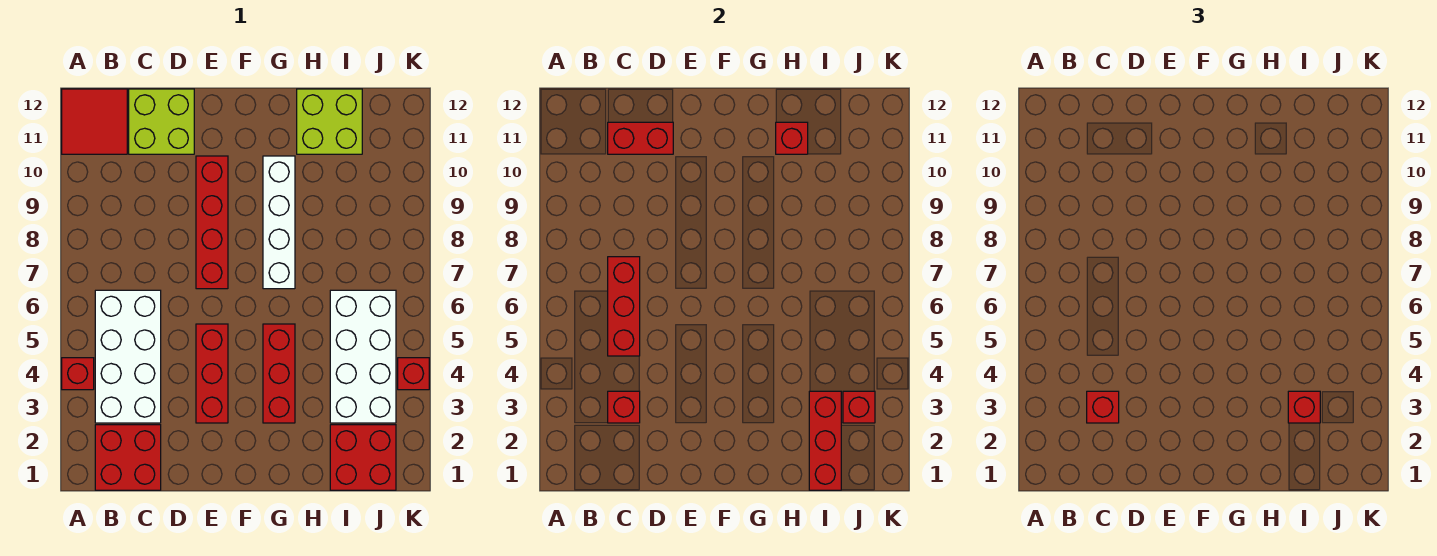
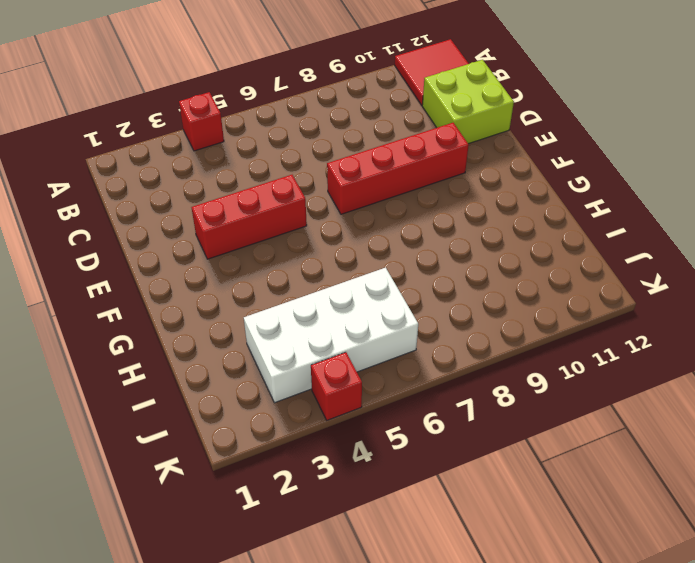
none -> red 2x2 brick [95,425,161,490]
none -> white 2x4 brick [95,290,161,423]
none -> red 1x3 brick [263,324,295,423]

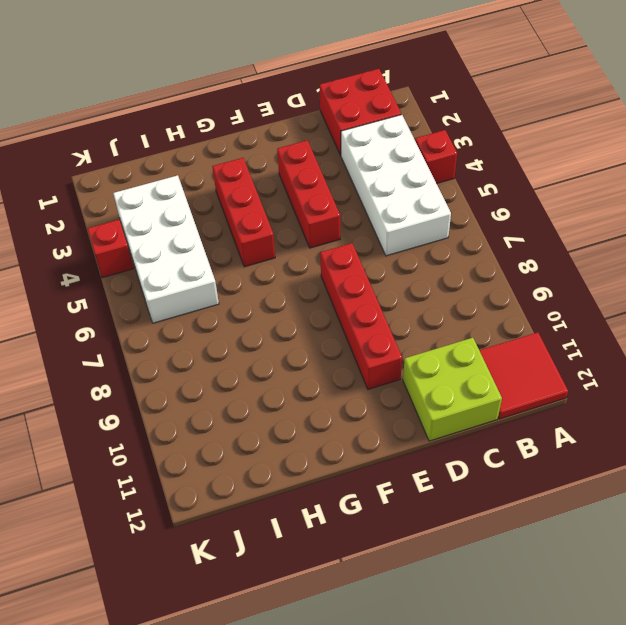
none -> white 1x4 brick [263,156,295,289]
none -> lime 2x2 brick [297,89,362,154]
none -> red 2x2 brick [330,425,396,490]

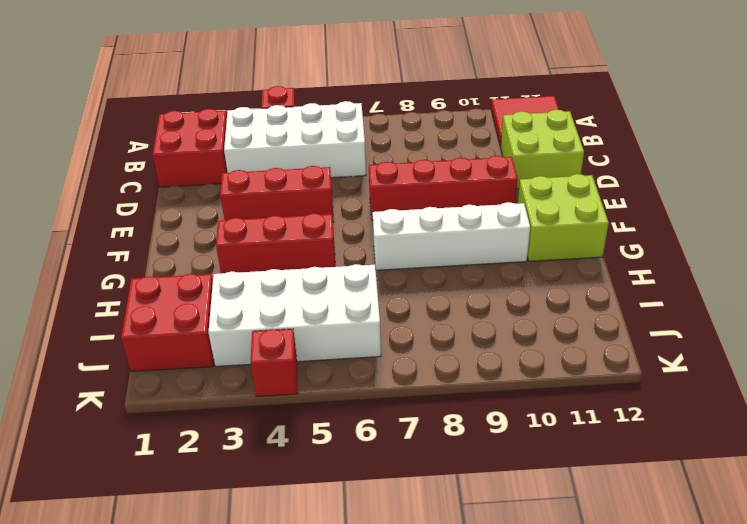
lime 2x2 brick [518,174,609,261] -> lime 2x2 brick moved to [297,89,362,154]
none -> red 1x1 brick [608,391,640,423]
none -> red 1x3 brick [608,257,640,356]
none -> red 1x2 brick [608,122,673,154]

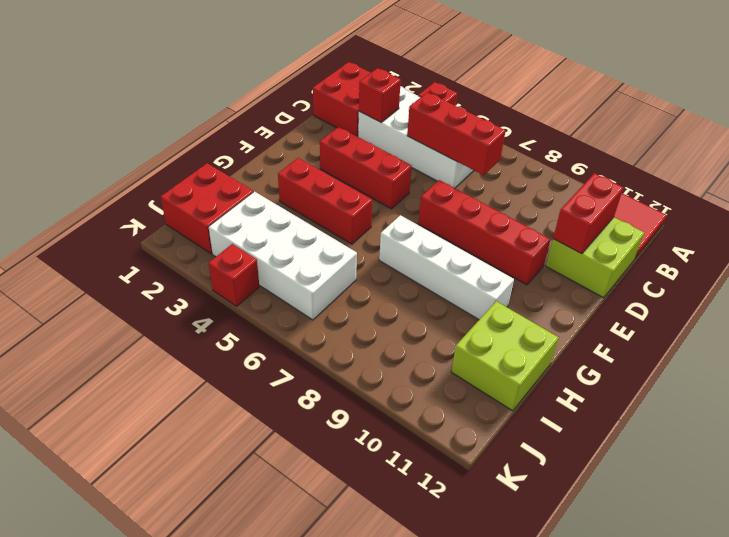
none -> red 1x1 brick [776,122,808,154]
none -> red 1x3 brick [809,391,841,490]
none -> red 1x1 brick [843,391,875,423]

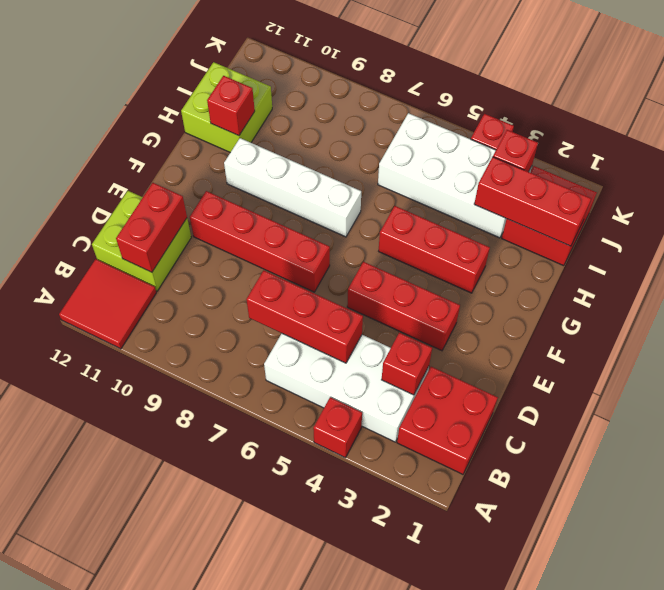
none -> red 1x1 brick [1087,391,1119,423]
none -> red 1x1 brick [1288,391,1320,423]

